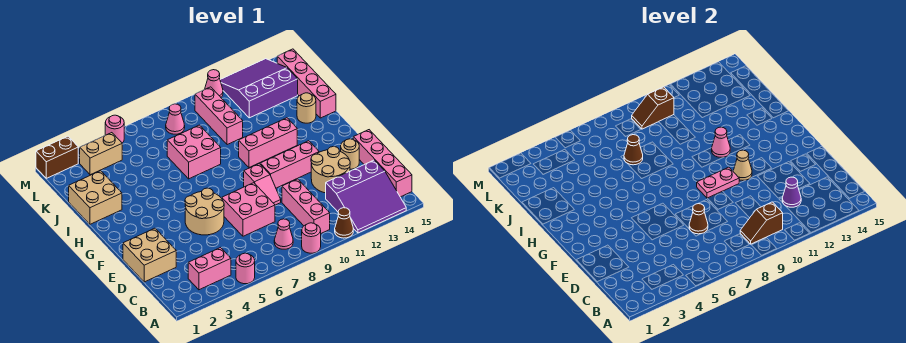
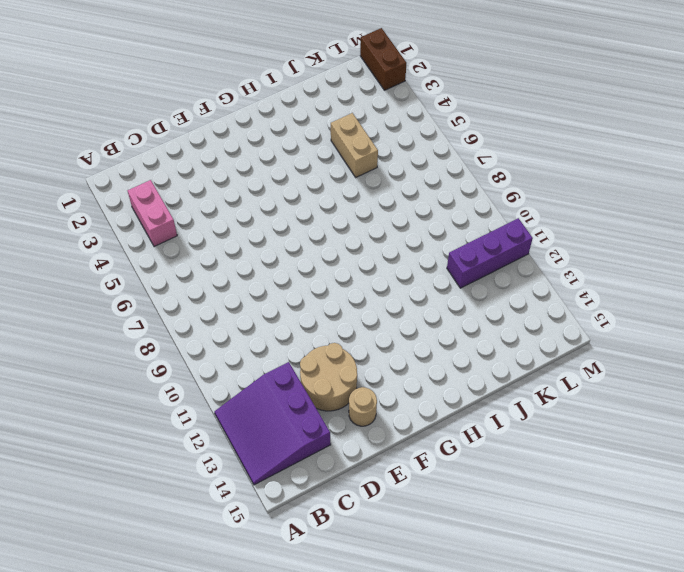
tan 1x2 brick [331,113,378,177] -> tan 1x2 brick moved to [80,133,122,175]
purple 1x3 brick [447,218,533,288] -> pink 1x1 cone [205,70,223,97]
none -> pink 1x1 round brick [236,253,255,284]
none -> pink 1x1 round brick [302,223,321,253]
none -> brown 1x1 cone [335,208,353,238]
none -> pink 1x1 cone [274,219,293,249]

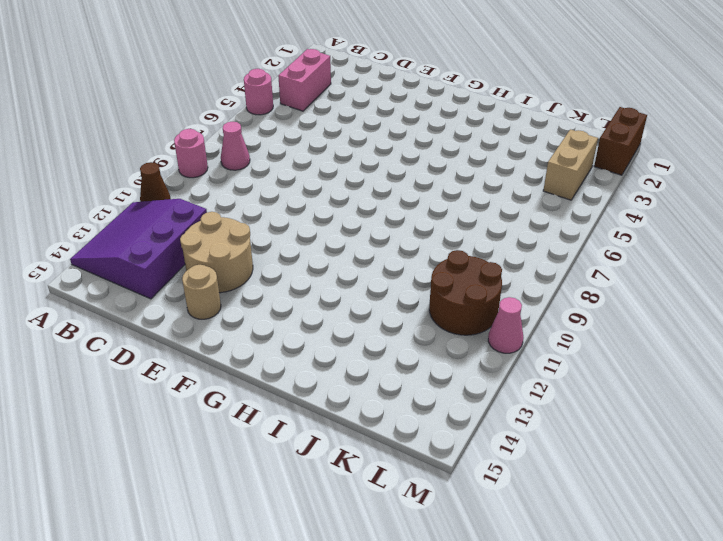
brown 2x2 round brick [429,250,502,335] -> pink 1x3 brick [195,87,243,145]
none -> pink 1x3 brick [282,179,330,233]
none -> pink 1x4 brick [353,130,412,197]
none -> tan 2x2 brick [123,228,176,282]
none -> pink 2x2 brick [222,183,275,236]

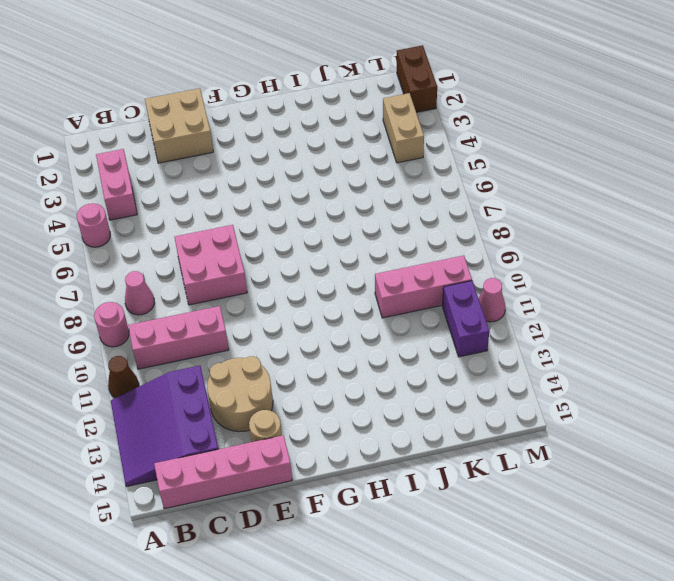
purple 1x2 brick [442,281,489,357] -> purple 3x3 slope [220,59,298,118]
none -> tan 2x2 round brick [185,188,224,235]
none -> pink 1x2 slope [244,164,281,205]
none -> pink 1x3 brick [260,141,319,188]
none -> pink 1x3 brick [239,118,297,167]

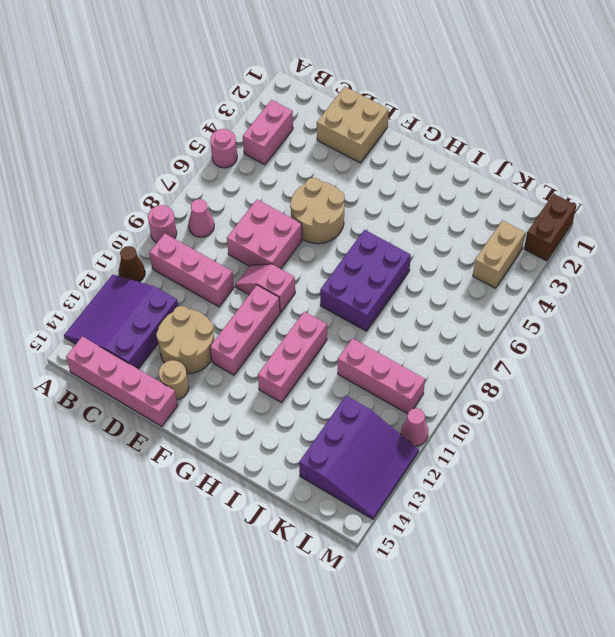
purple 2x3 brick [320,230,411,331] -> pink 2x2 brick [167,125,221,179]
none -> tan 2x2 brick [69,171,122,224]
none -> tan 1x1 round brick [297,93,316,123]
none -> pink 1x4 brick [277,49,336,118]
none -> pink 1x1 cone [166,104,185,134]

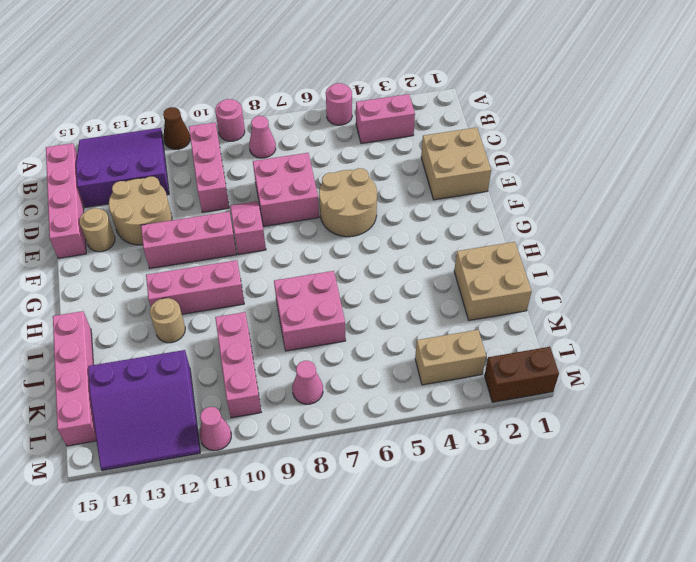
tan 1x1 round brick [150,298,185,343] -> tan 1x1 round brick moved to [297,93,316,123]
none -> pink 1x1 round brick [105,115,124,143]
none -> brown 1x2 slope [740,202,783,244]
none -> purple 1x1 cone [782,177,801,207]
none -> brown 1x1 cone [689,204,708,234]

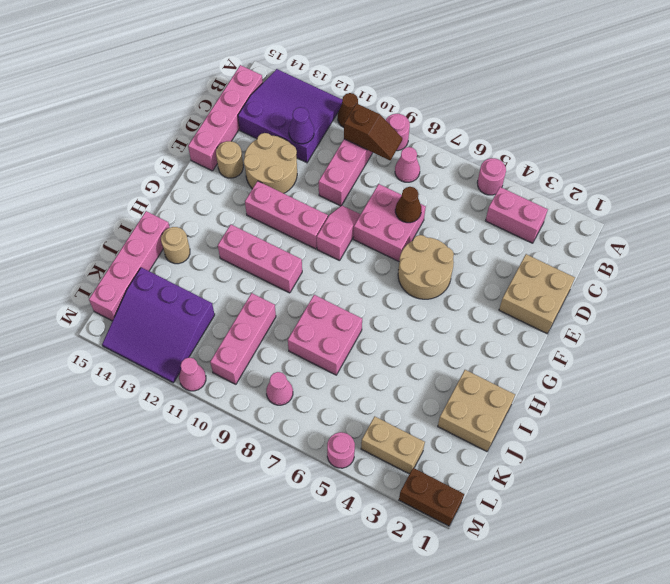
none -> pink 1x2 plate [697,167,739,198]
none -> tan 1x1 cone [733,150,752,180]
none -> pink 1x1 cone [712,127,730,157]
none -> brown 1x1 cone [624,135,643,165]

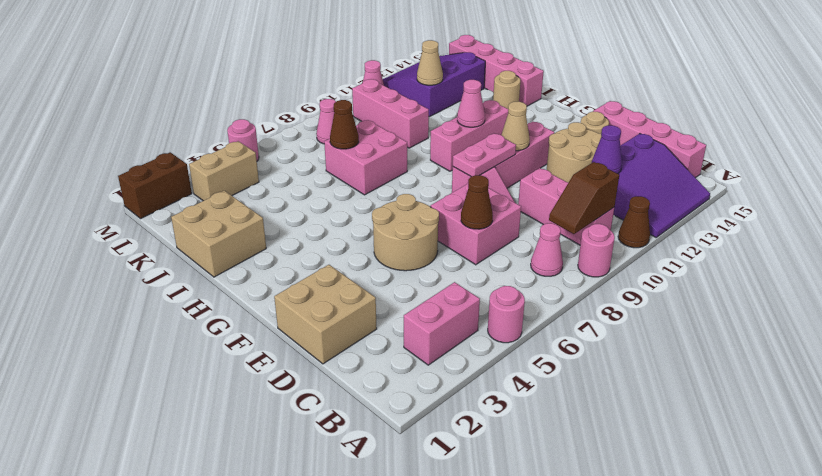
tan 1x1 cone [417,40,443,85] -> none
none -> brown 1x2 slope [632,87,674,129]

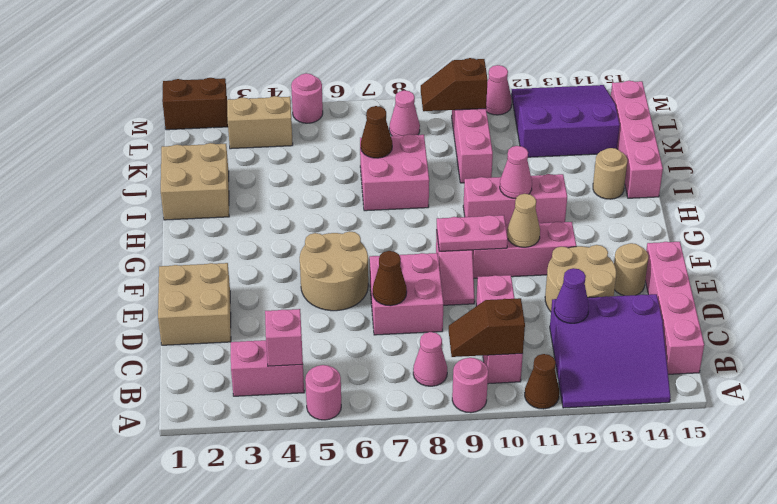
pink 1x1 brick [265,309,303,366] -> none

